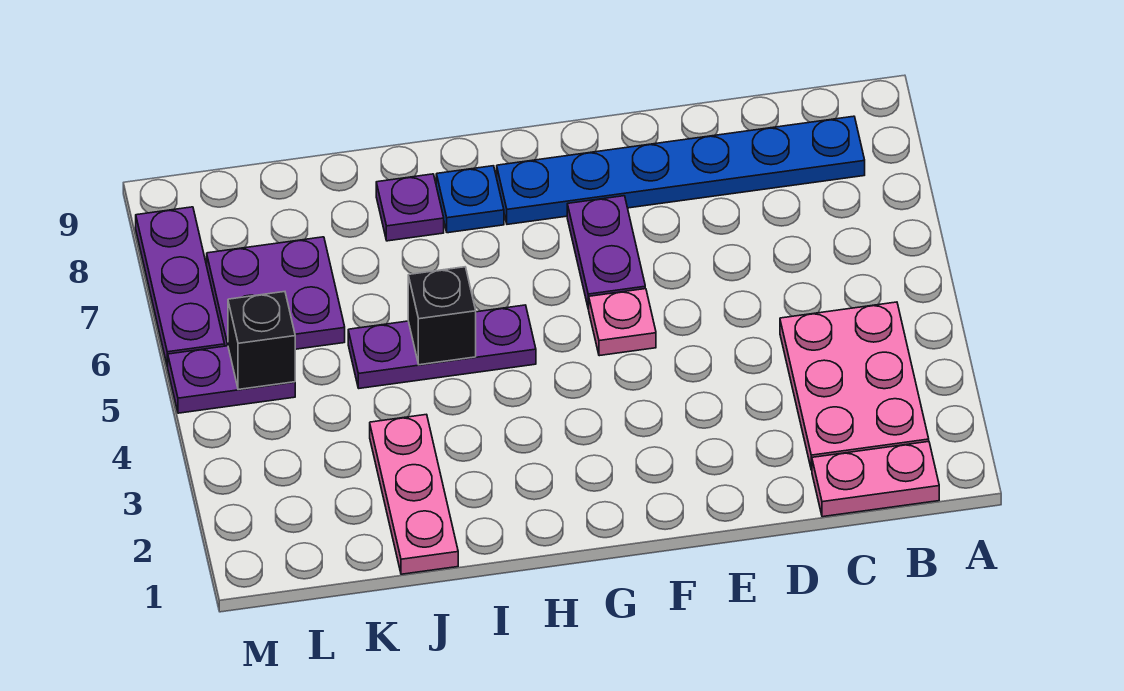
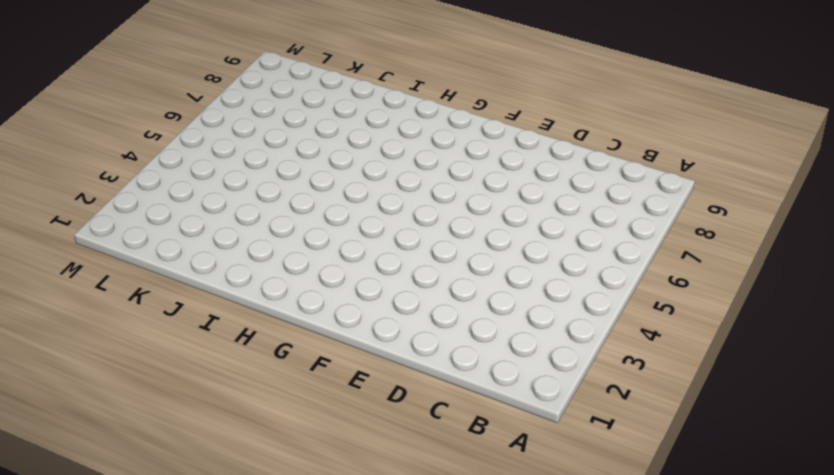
none -> pink 1x2 plate [812,441,939,517]
none -> pink 2x3 plate [780,302,929,470]
none -> blue 1x6 plate [497,116,865,224]

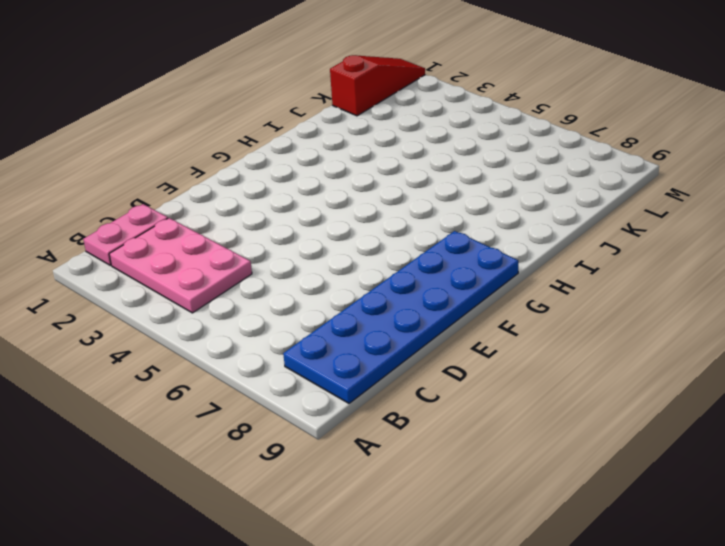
blue 2x6 plate [283,231,518,403] -> blue 1x6 plate [497,116,865,224]
red 1x3 slope [330,55,425,116] -> none
none -> pink 1x1 plate [589,289,656,356]
none -> purple 1x2 plate [567,196,645,309]
none -> purple 1x3 plate [348,305,536,388]

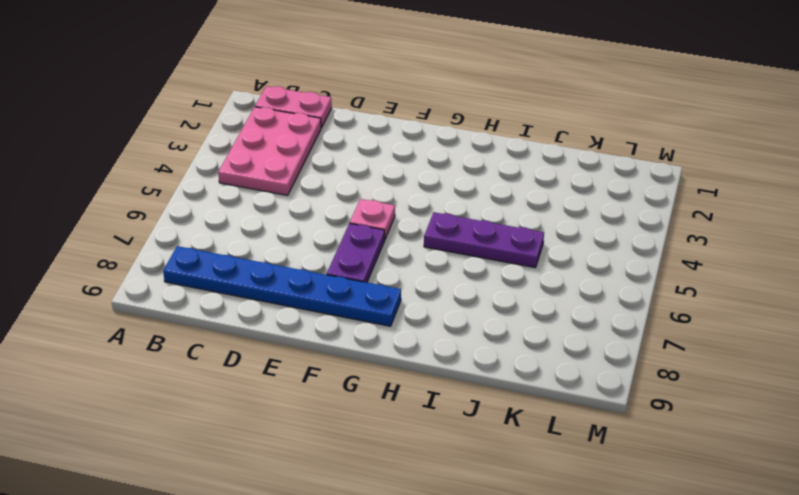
none -> blue 1x1 plate [436,166,504,233]
none -> purple 1x1 plate [376,174,444,241]
none -> pink 1x3 plate [370,414,458,574]

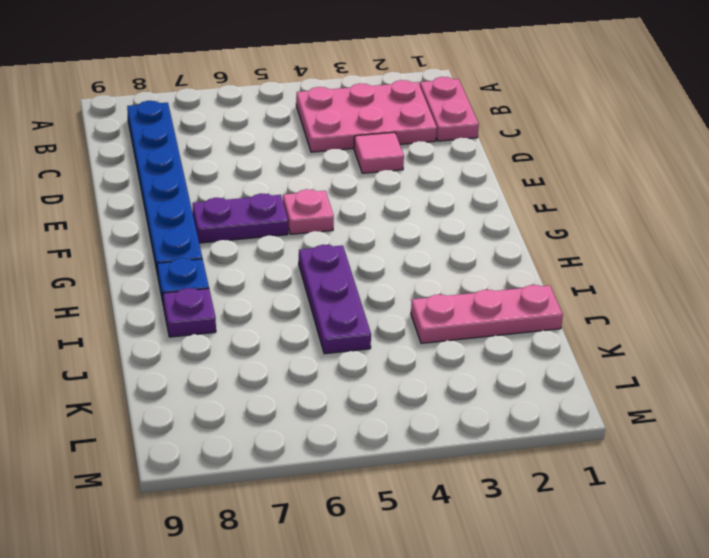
pink 1x1 tile [354,132,404,173] -> none
none -> purple 2x2 plate [207,237,345,349]
none -> purple 1x2 plate [168,346,295,413]
none -> purple 1x3 plate [136,207,225,367]

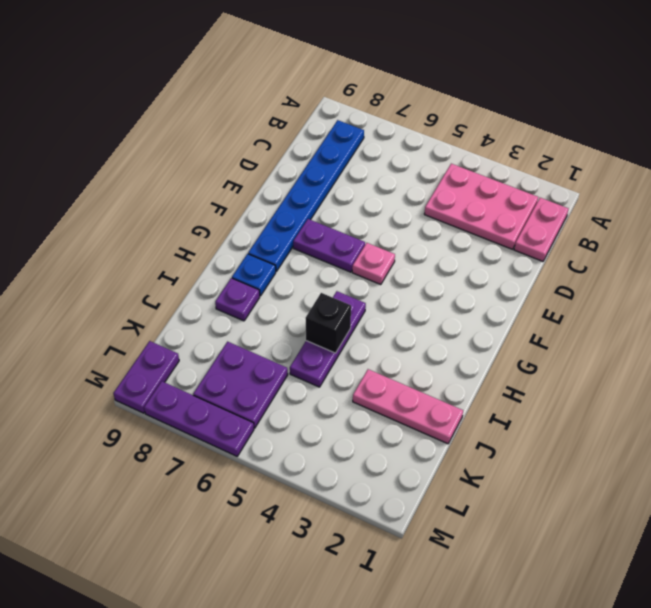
purple 1x2 plate [113,341,179,413] -> purple 1x2 plate moved to [168,346,295,413]
none -> black 1x1 brick [228,292,295,390]

